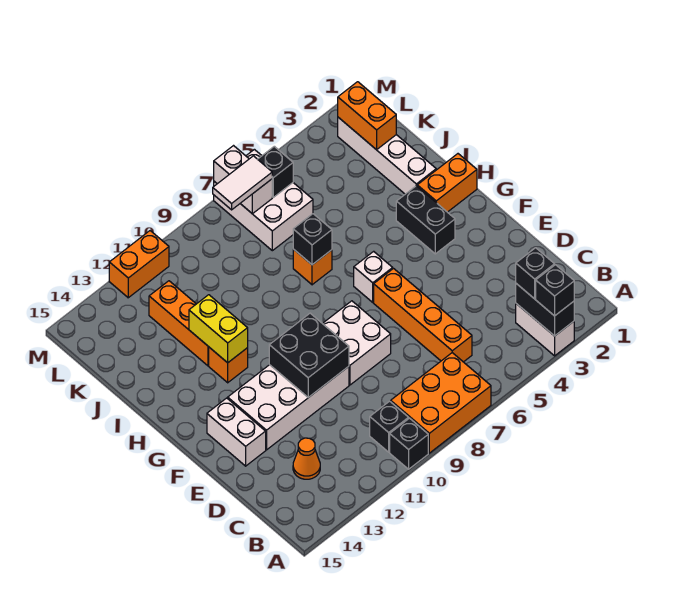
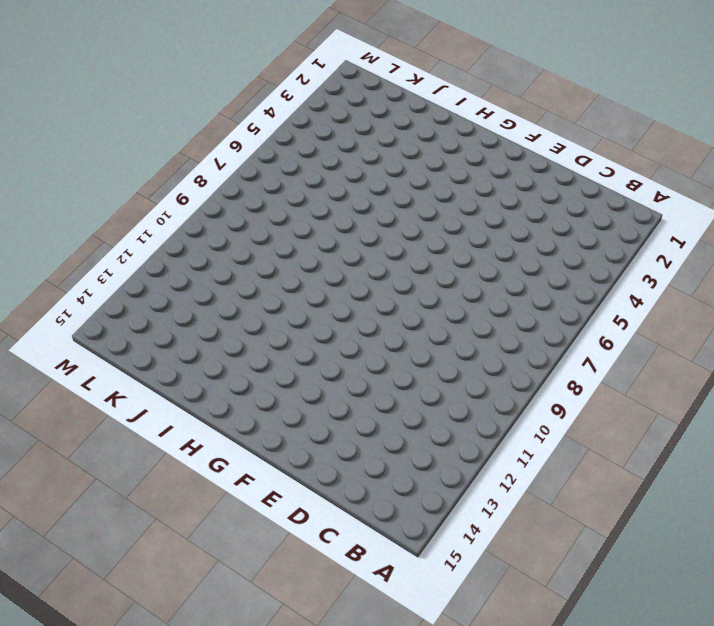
none -> white 1x2 brick [516,304,574,356]
none -> orange 2x3 brick [391,353,491,453]
none -> black 1x1 brick [390,418,428,469]

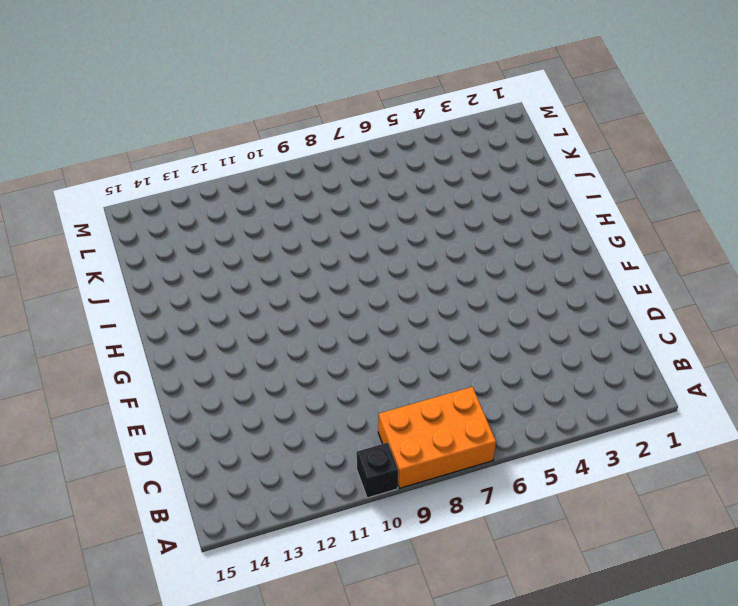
none -> white 1x2 brick [516,304,574,356]
none -> black 1x1 brick [370,401,409,452]
none -> orange 1x4 brick [374,269,472,362]

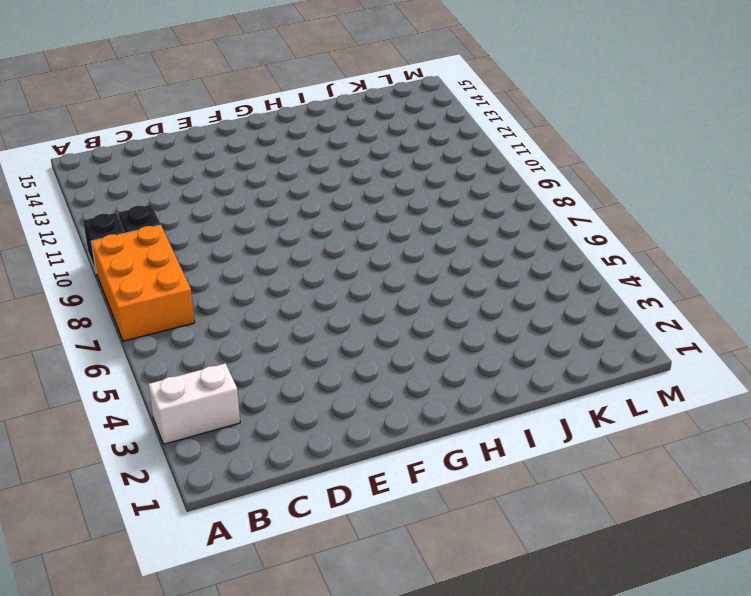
none -> orange 1x4 brick [374,269,472,362]
none -> orange 1x1 cone [293,438,320,479]
none -> white 2x2 brick [322,301,391,385]

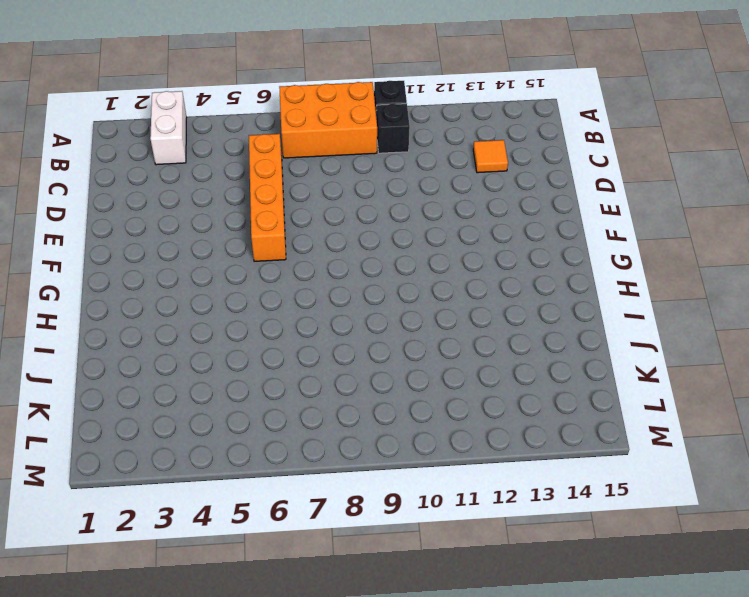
orange 1x1 tile [473,140,508,173] -> orange 1x1 cone [293,438,320,479]
none -> white 2x2 brick [322,301,391,385]
none -> white 2x4 brick [228,365,349,450]
none -> white 1x2 brick [207,398,266,466]

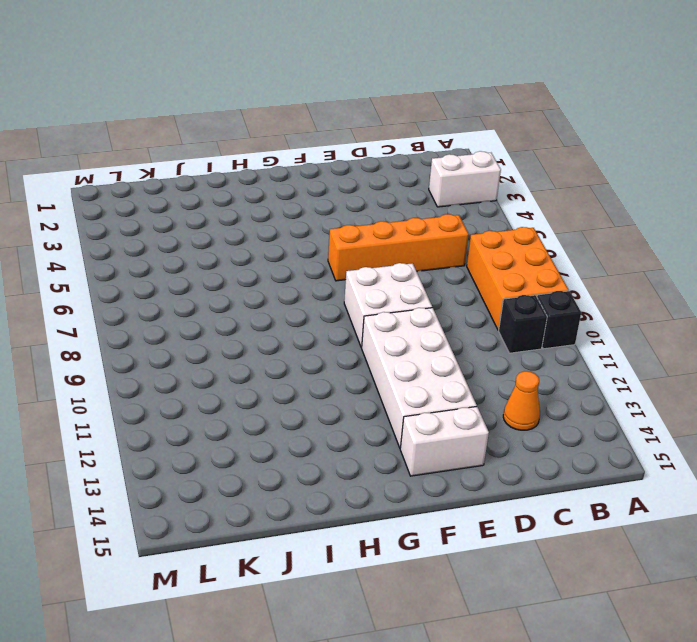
none -> black 1x2 brick [396,186,455,254]
none -> white 1x1 brick [354,251,393,302]
none -> orange 1x2 brick [417,154,477,212]

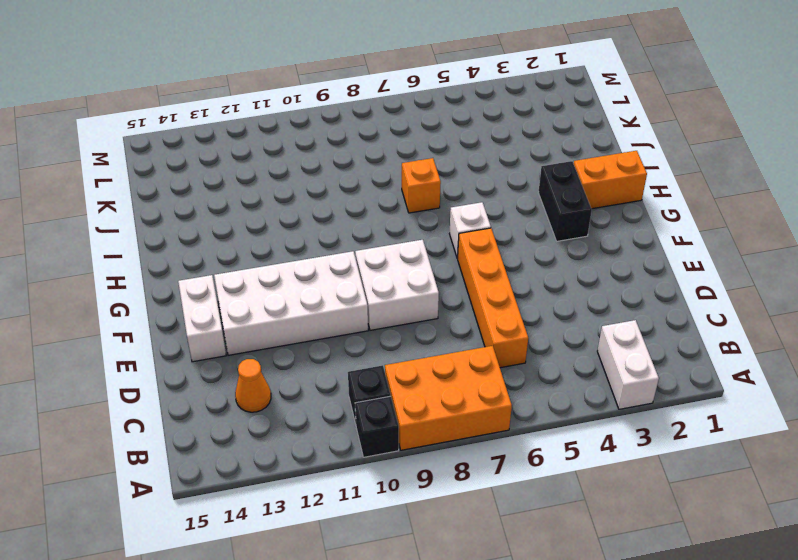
none -> orange 1x1 brick [209,347,248,383]
none -> white 1x4 brick [338,117,436,194]
none -> orange 1x3 brick [149,281,209,366]

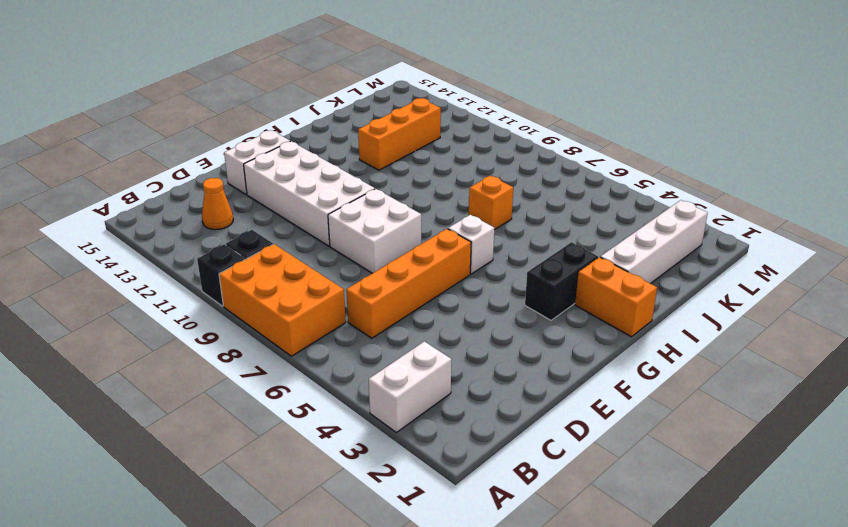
none -> orange 1x1 brick [209,347,248,383]
none -> white 2x3 brick [214,149,313,251]
none -> orange 1x2 brick [109,231,169,298]

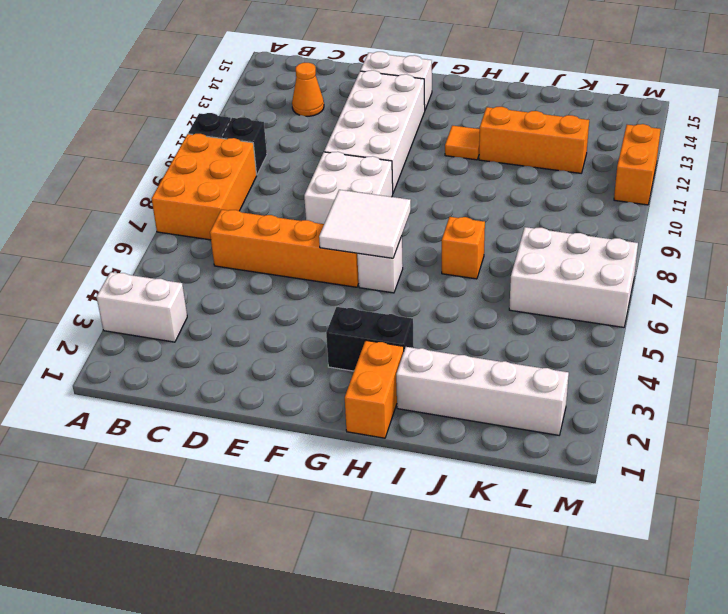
white 2x2 tile [319,190,411,258] -> none
orange 1x1 tile [445,126,480,160] -> orange 1x1 brick [209,347,248,383]
none -> black 1x2 brick [516,284,574,336]
none -> black 2x2 brick [269,313,349,397]
none -> yellow 1x2 brick [189,295,248,363]

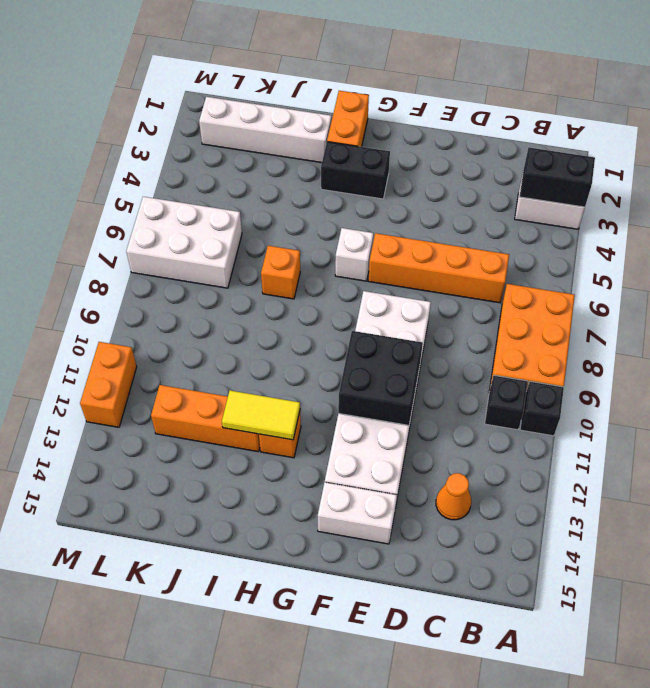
yellow 1x2 tile [222,391,300,440] -> yellow 1x2 brick [189,295,248,363]
none -> black 1x1 brick [293,214,332,265]
none -> orange 1x2 brick [338,82,396,150]
none -> black 1x1 brick [258,146,293,197]

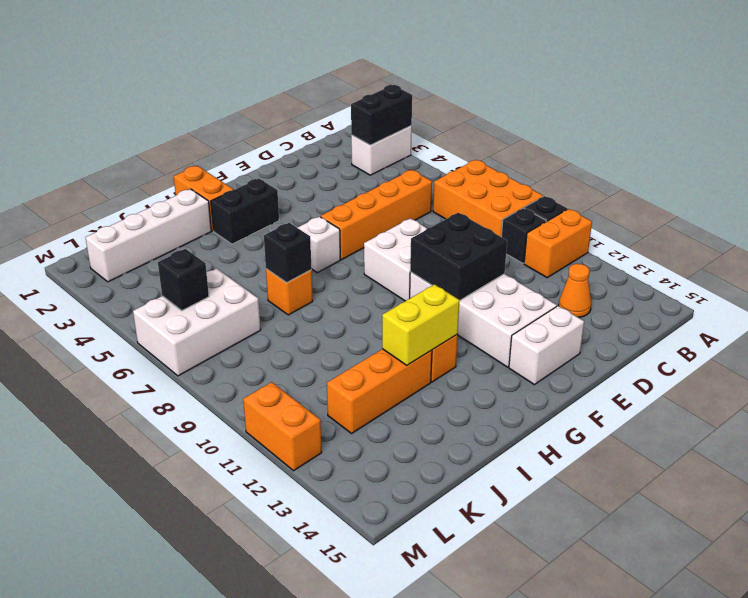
orange 1x2 brick [524,209,592,278] -> orange 1x2 brick moved to [338,82,396,150]
none -> white 1x2 brick [214,146,272,214]
none -> black 1x1 brick [536,265,574,316]
none -> black 1x1 brick [516,248,555,299]

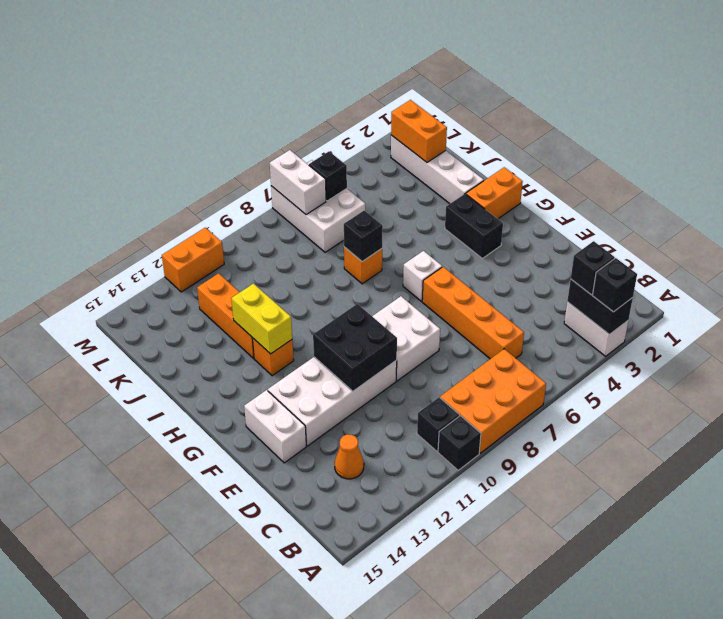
none -> white 1x2 tile [213,156,272,210]

